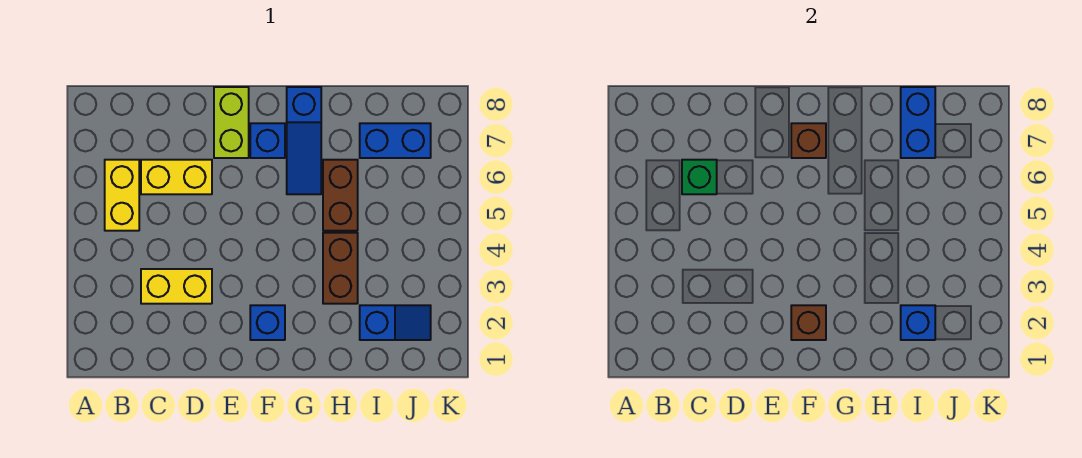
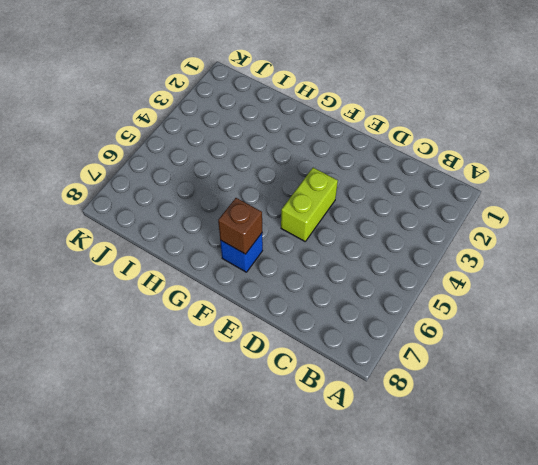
lime 1x2 brick [281,168,338,241] -> lime 1x2 brick moved to [214,87,249,158]
none -> yellow 1x2 brick [105,160,139,231]
none -> yellow 1x2 brick [141,269,212,304]
none -> yellow 1x2 brick [141,160,212,194]

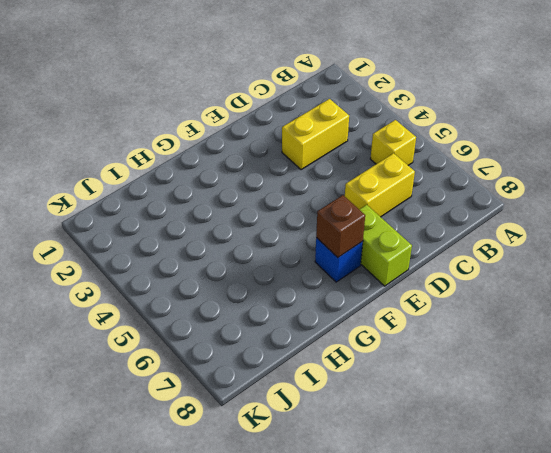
yellow 1x1 brick [370,120,416,165] -> yellow 1x2 brick [105,160,139,231]
none -> blue 1x1 brick [250,305,285,340]
none -> blue 1x3 slope [287,87,321,194]
none -> brown 1x2 brick [323,233,358,304]

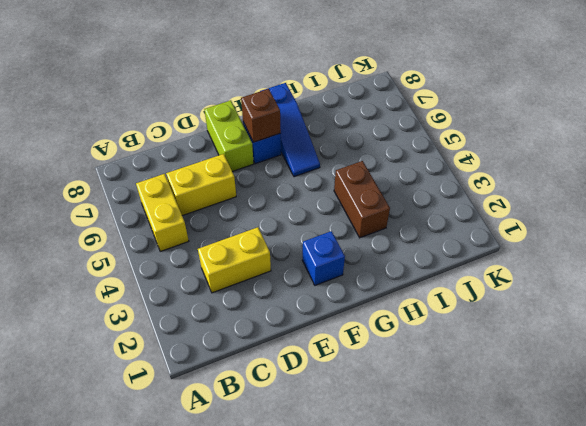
none -> brown 1x2 brick [323,160,358,231]
none -> blue 1x2 slope [360,305,431,340]
none -> blue 1x2 brick [360,123,431,158]

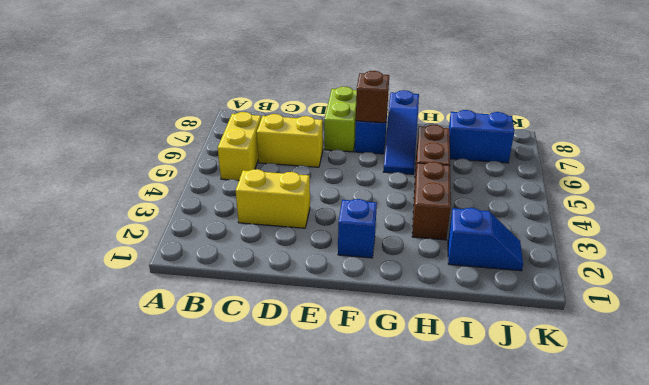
none -> green 1x1 brick [682,160,717,194]
none -> brown 1x1 brick [791,305,826,340]
none -> blue 1x1 brick [901,305,935,340]

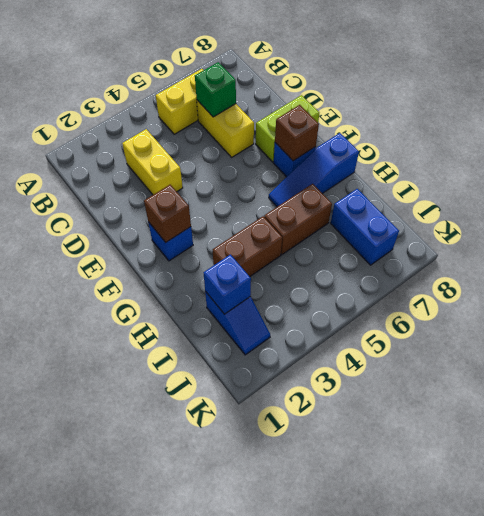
none -> blue 1x2 brick [901,87,935,158]

